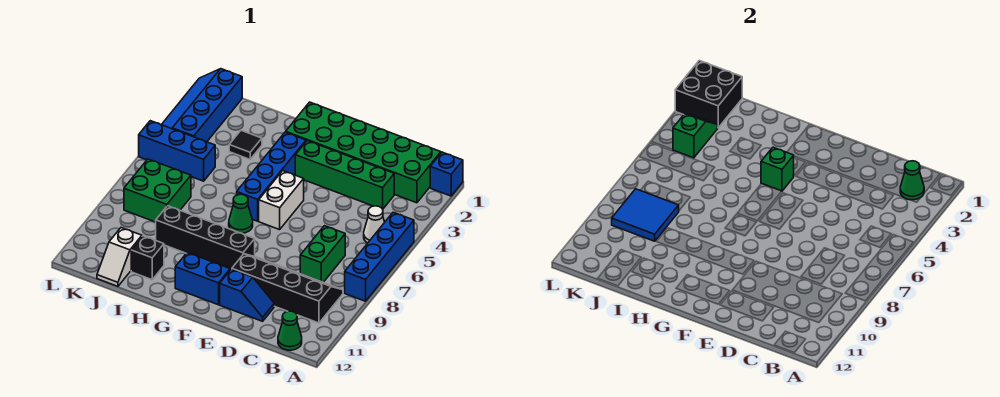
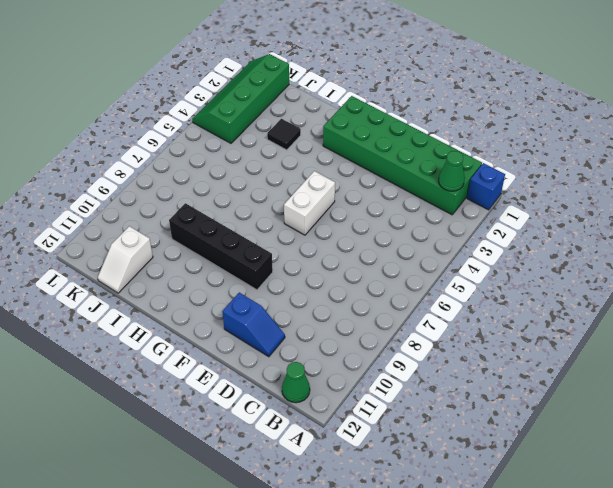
green 2x4 slope [192,54,289,143] -> blue 2x4 slope [161,69,242,142]
none -> blue 1x4 brick [345,212,414,301]
none -> white 1x1 cone [364,206,385,243]
none -> black 2x4 slope [232,254,343,323]

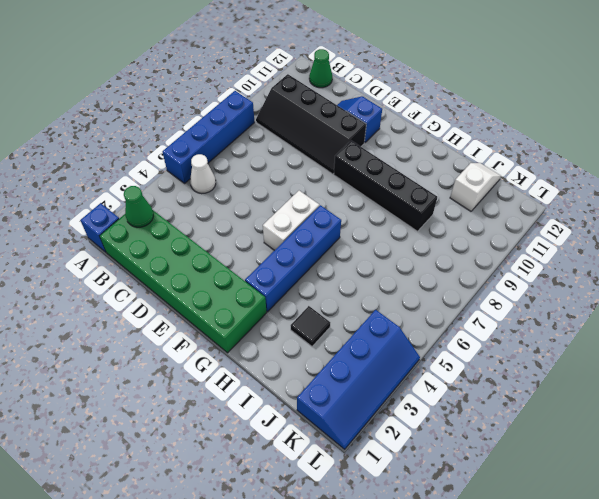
none -> green 1x4 brick [295,141,394,209]
none -> green 1x2 brick [300,226,345,282]
none -> blue 1x2 brick [175,253,230,305]

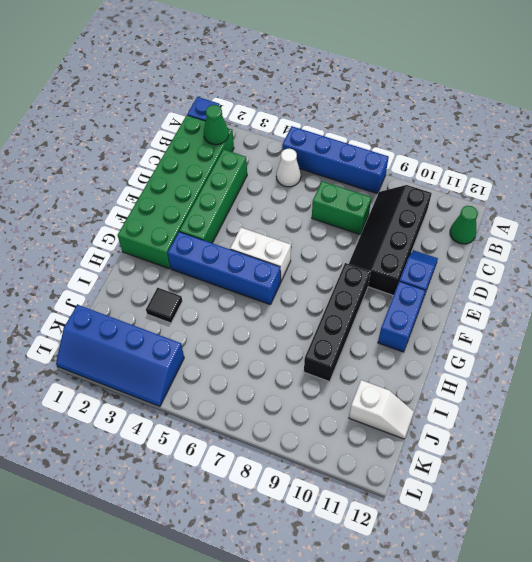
none -> green 1x1 cone [229,194,253,233]
none -> black 1x1 brick [131,236,164,280]
none -> blue 1x3 brick [139,121,215,181]

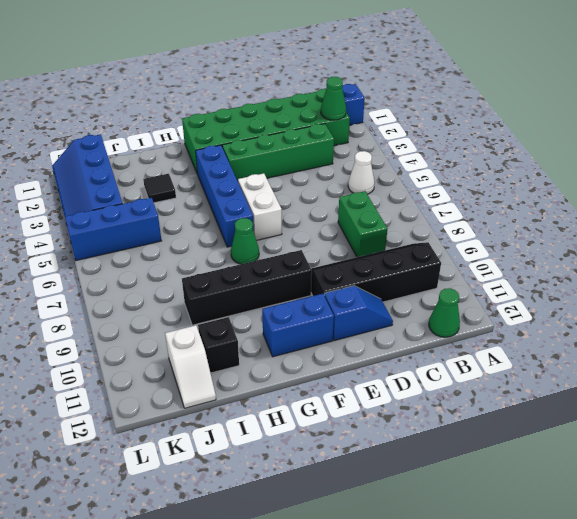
none -> blue 1x4 brick [345,212,414,301]
none -> green 2x2 brick [124,159,191,222]
none -> green 1x1 brick [761,147,794,191]

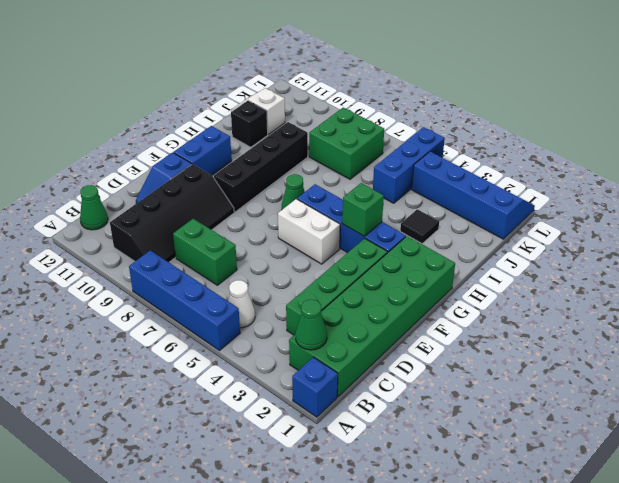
none -> blue 2x2 tile [612,189,679,241]
none -> black 2x2 brick [675,61,742,128]
none -> green 1x2 slope [673,114,718,158]

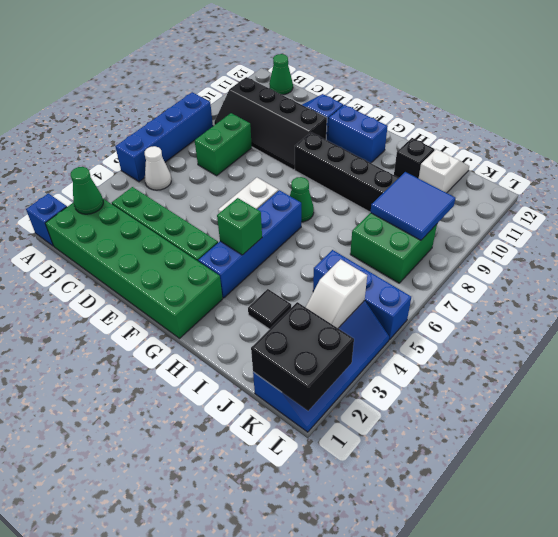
white 1x2 slope [306,259,367,328] -> green 1x2 slope [673,114,718,158]

